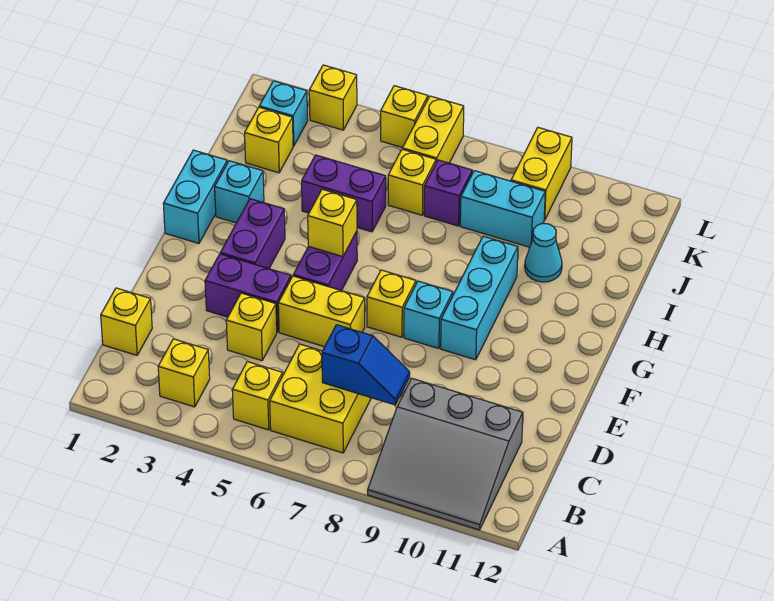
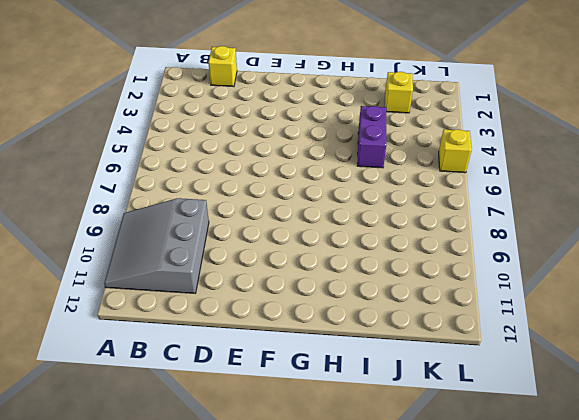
none -> yellow 1x1 brick [158,339,210,407]
none -> yellow 1x1 brick [232,362,283,430]
none -> yellow 2x2 brick [270,344,371,453]

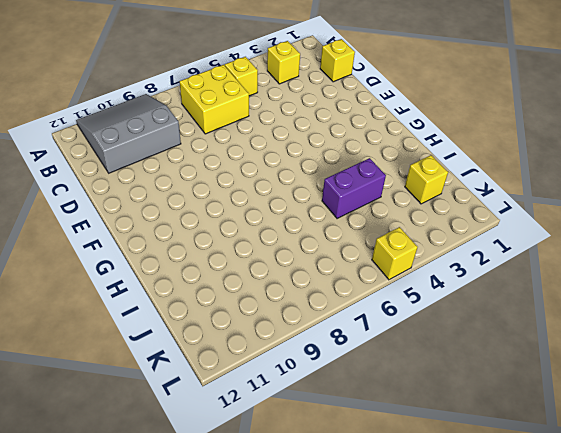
none -> yellow 1x1 brick [226,293,277,361]
none -> purple 1x2 brick [205,254,291,332]
none -> yellow 1x2 brick [278,276,365,347]

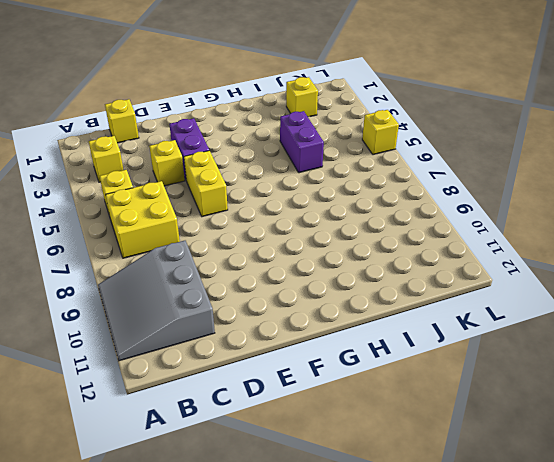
none -> purple 1x2 brick [220,199,285,269]
none -> purple 1x2 brick [293,231,357,291]
none -> yellow 1x1 brick [367,270,416,337]

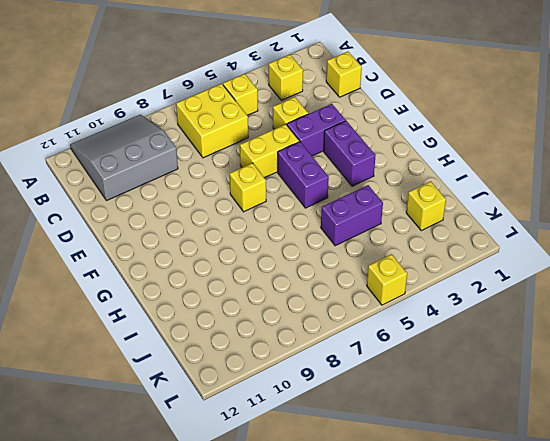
none -> cyan 1x1 brick [404,281,453,349]
none -> cyan 1x3 brick [441,236,518,360]
none -> cyan 1x2 brick [163,150,227,243]

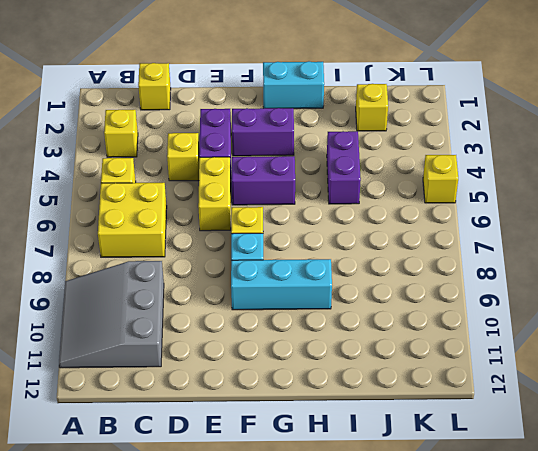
none -> cyan 1x1 brick [215,161,264,223]
none -> cyan 1x1 cone [525,223,562,282]
none -> yellow 1x1 brick [388,149,436,215]

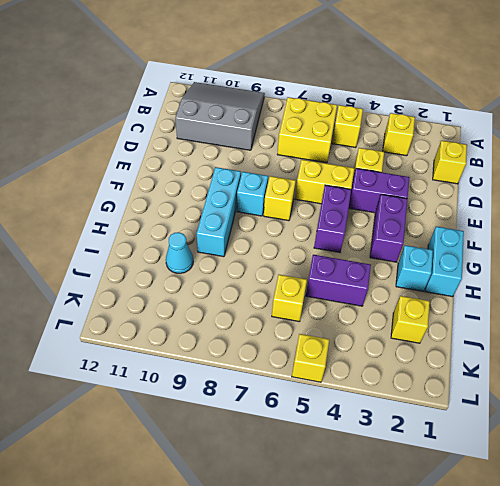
none -> purple 1x1 brick [424,160,472,226]
none -> cyan 1x2 brick [460,171,545,247]
none -> cyan 1x1 brick [259,81,308,146]

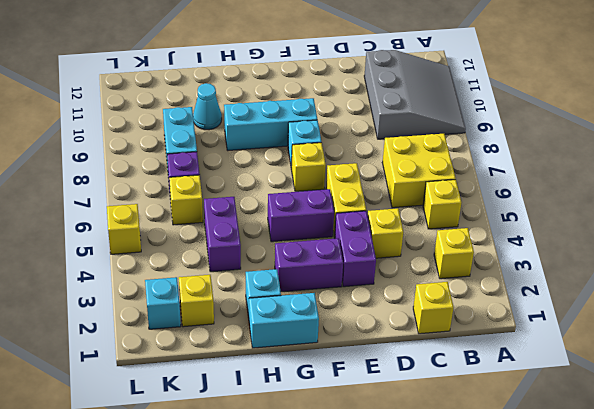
none -> yellow 1x2 brick [402,96,464,163]
none -> yellow 1x2 brick [511,128,572,220]
none -> yellow 1x1 brick [309,65,357,130]

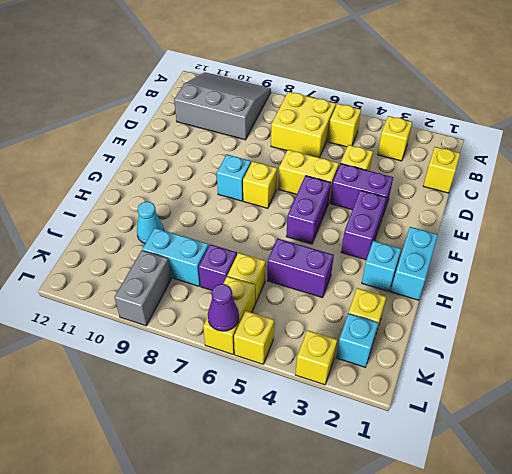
grey 1x2 brick [114,250,171,326] -> yellow 1x2 brick [511,128,572,220]
purple 1x1 cone [208,284,239,331] -> none
none -> cyan 1x3 brick [441,236,518,360]
none -> blue 1x2 slope [322,325,410,405]
none -> yellow 1x1 brick [308,189,357,257]

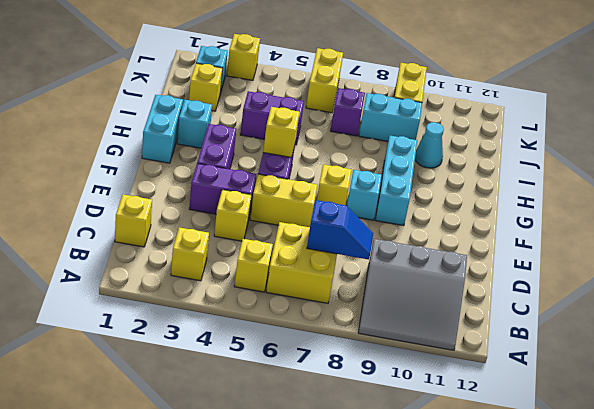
none -> yellow 1x1 brick [388,149,436,215]
none -> yellow 1x1 brick [381,86,428,148]

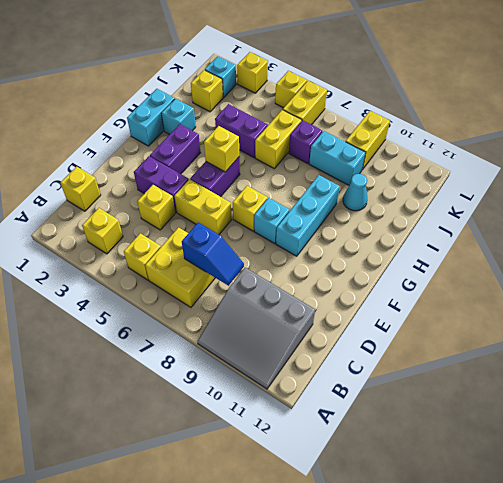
yellow 1x2 brick [255,110,302,169] -> yellow 1x1 brick [388,149,436,215]

